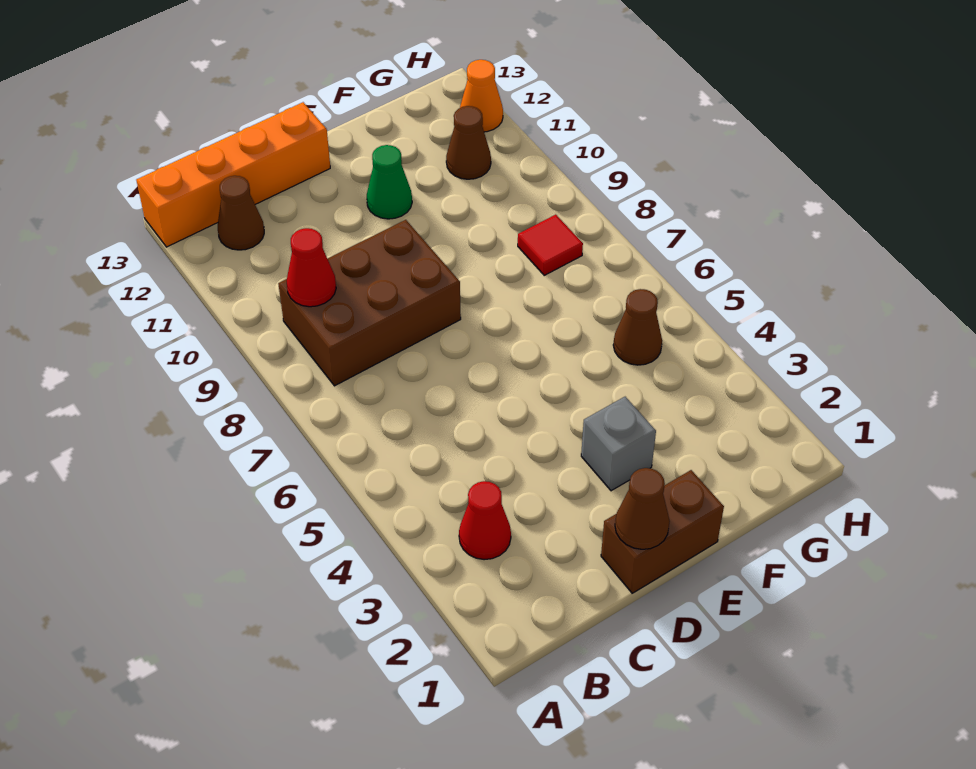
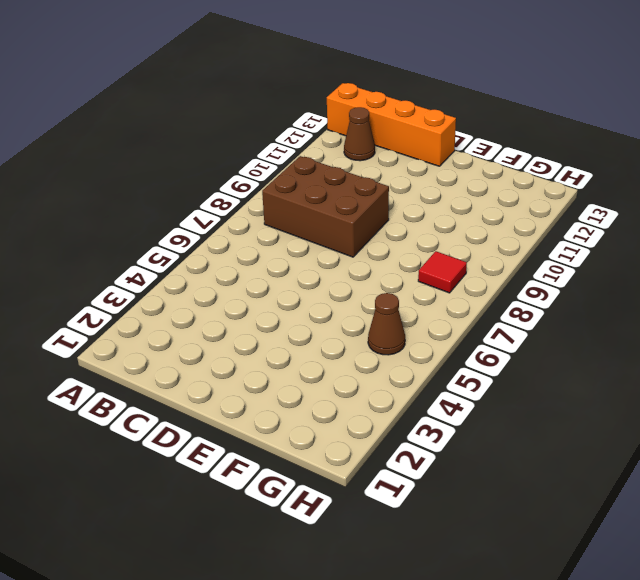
none -> red 1x1 cone [459,481,511,560]
none -> brown 1x2 brick [601,470,724,593]
none -> grey 1x1 brick [581,397,656,491]

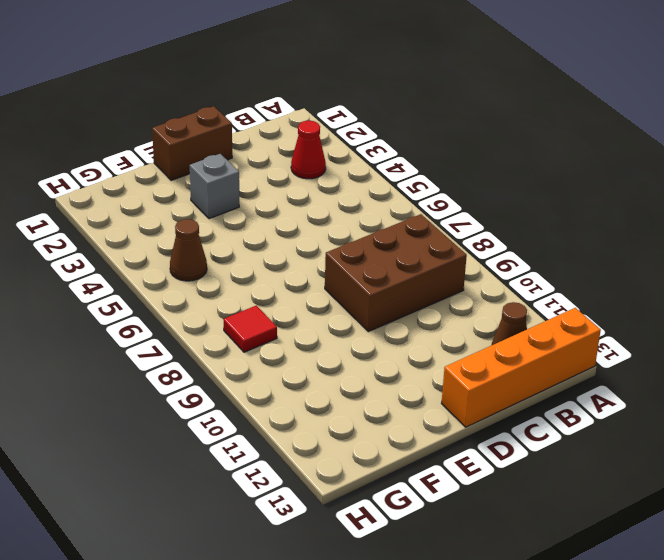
none -> green 1x1 cone [367,145,412,219]
none -> brown 1x1 cone [446,106,491,179]
none -> orange 1x1 cone [460,60,503,132]

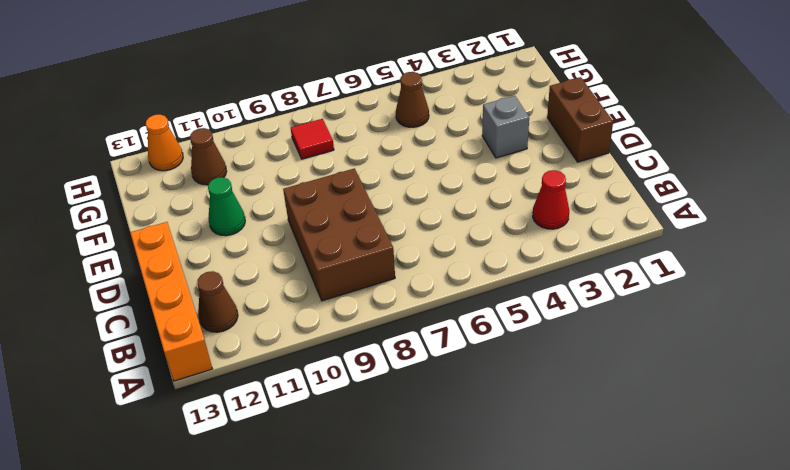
none -> red 1x1 cone [287,228,336,307]
none -> brown 1x1 cone [615,468,670,549]

